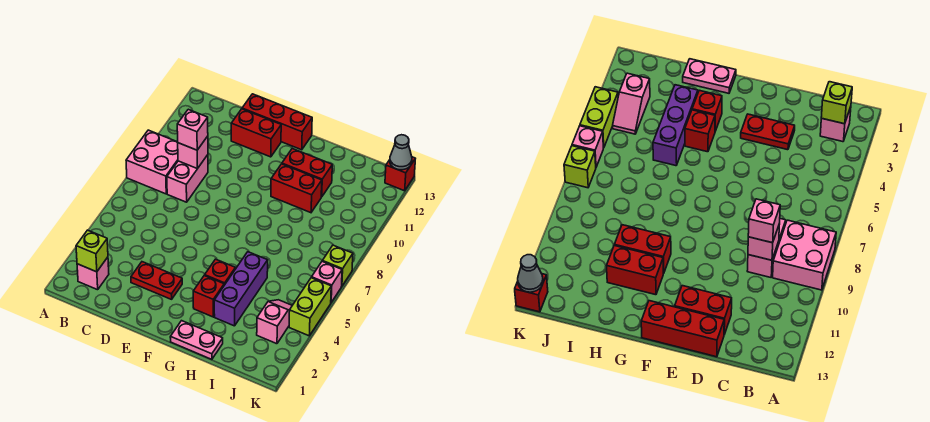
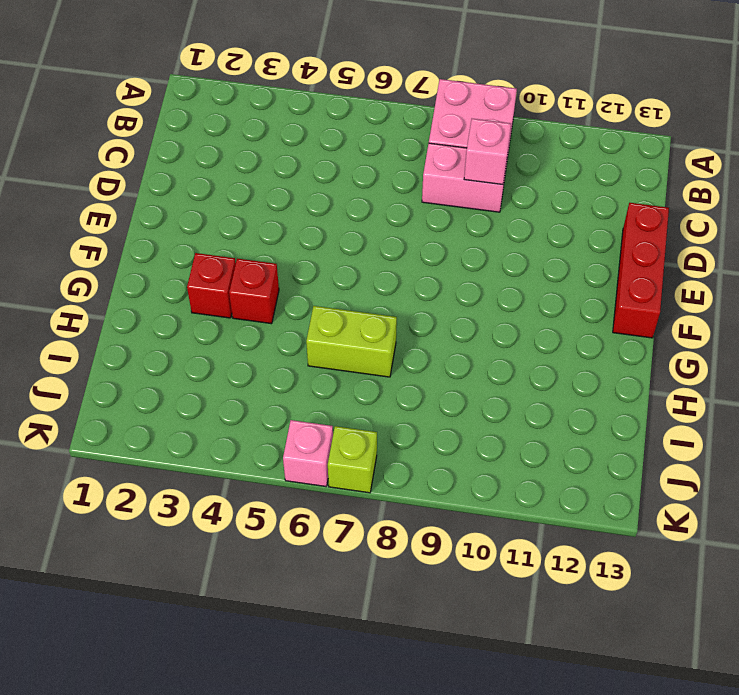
lime 1x2 brick [306,306,397,377] -> lime 1x2 brick moved to [289,278,331,336]
none -> pink 1x1 brick [77,257,109,290]
none -> red 1x2 plate [131,262,182,299]
none -> red 1x2 brick [231,109,281,157]

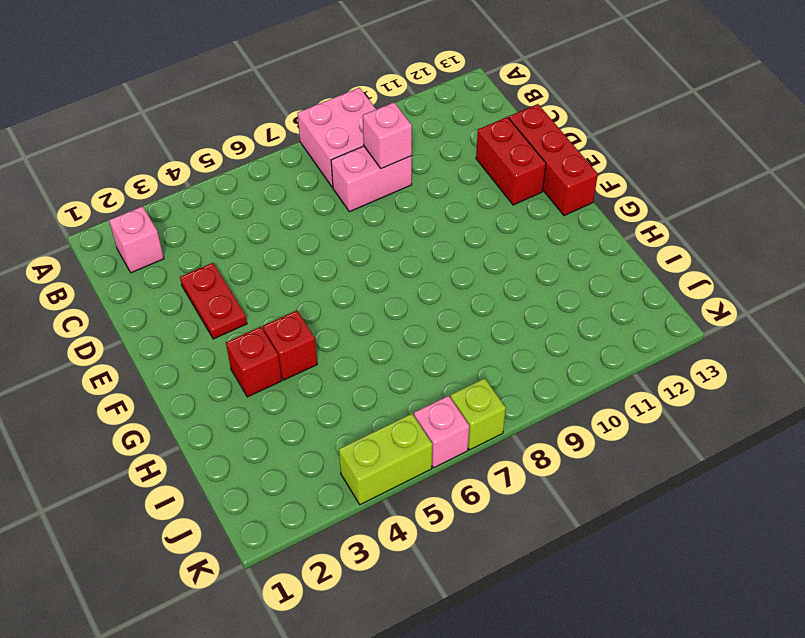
none -> pink 1x2 plate [170,321,223,359]
none -> red 1x2 brick [271,164,322,213]
none -> red 1x2 brick [282,148,332,197]

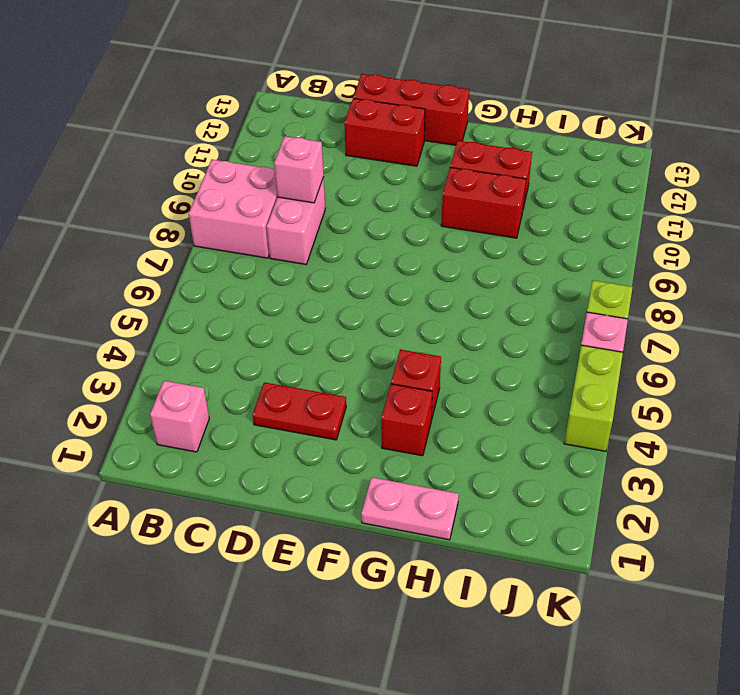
none -> purple 1x3 brick [214,252,268,326]
none -> pink 1x2 slope [257,300,292,344]
none -> red 1x1 brick [385,157,415,191]

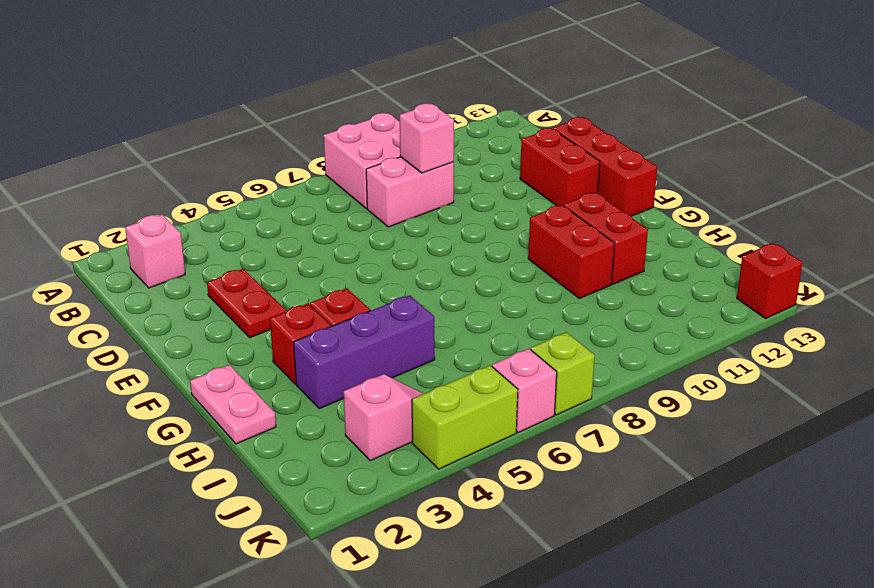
none -> lime 1x1 brick [76,230,108,272]
none -> grey 1x1 cone [390,135,412,170]
none -> pink 1x1 brick [177,109,208,150]

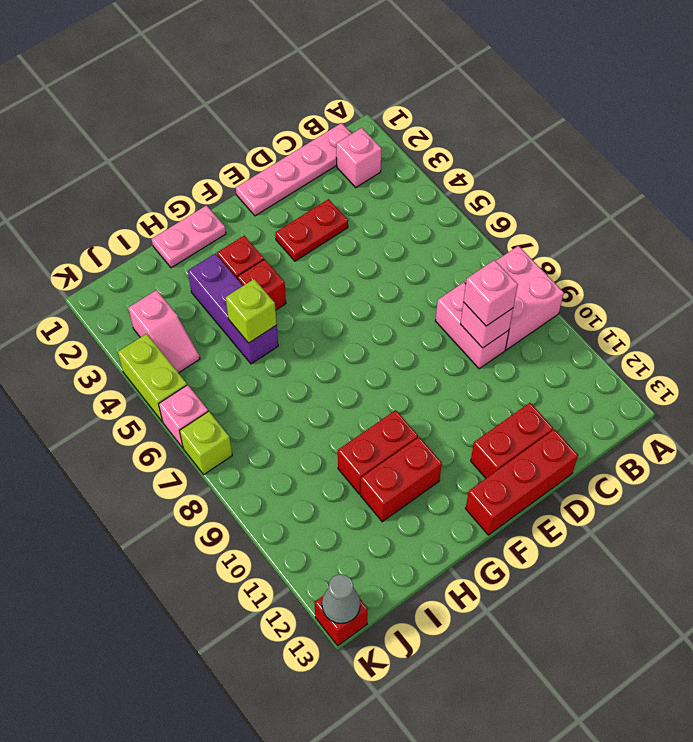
pink 1x4 plate [236,123,352,216] -> none
lime 1x1 brick [226,279,277,343] -> lime 1x1 brick moved to [76,230,108,272]

